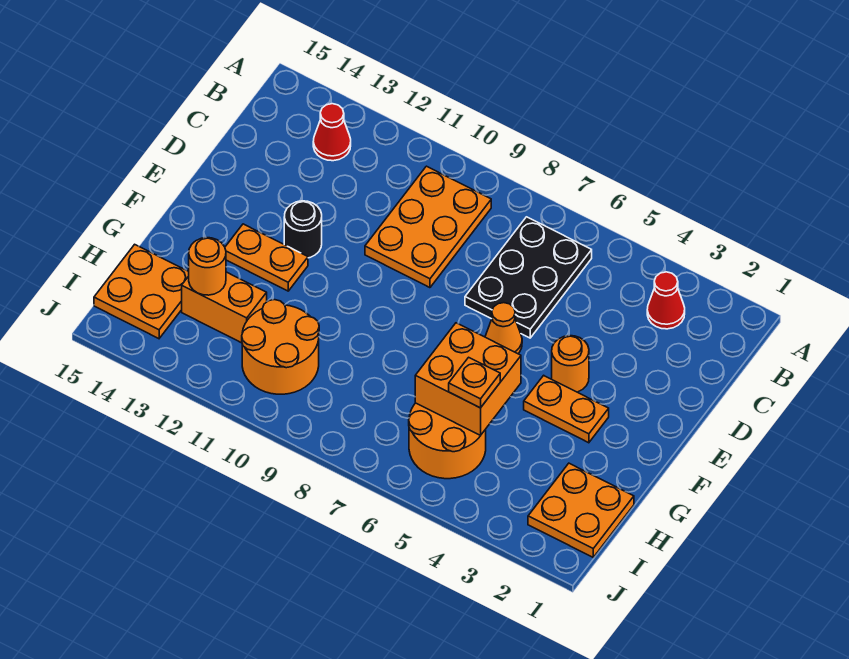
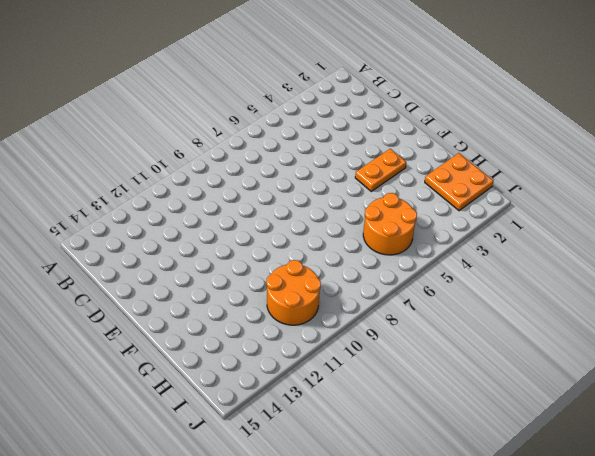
none -> red 1x1 cone [647,272,685,329]
none -> black 2x3 plate [465,217,592,338]
none -> orange 2x3 plate [365,166,491,288]

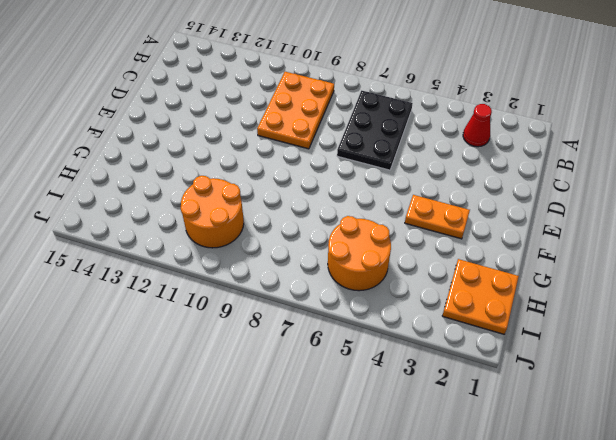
none -> red 1x1 cone [313,104,351,161]
none -> orange 1x1 round brick [552,336,589,392]
none -> orange 1x1 cone [485,303,522,354]

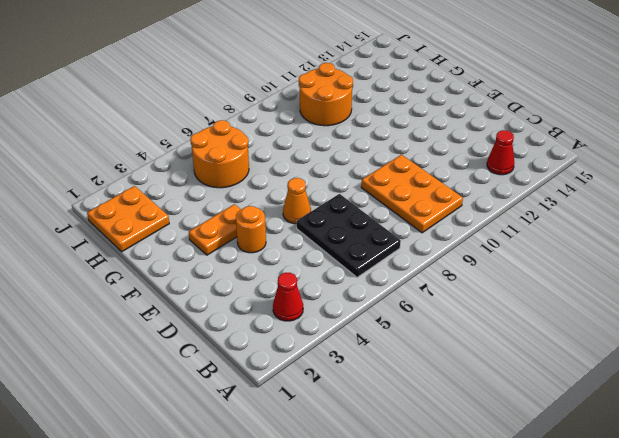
none -> black 1x1 round brick [284,201,322,258]
none -> orange 1x2 plate [225,224,308,291]
none -> orange 1x2 brick [182,272,267,343]

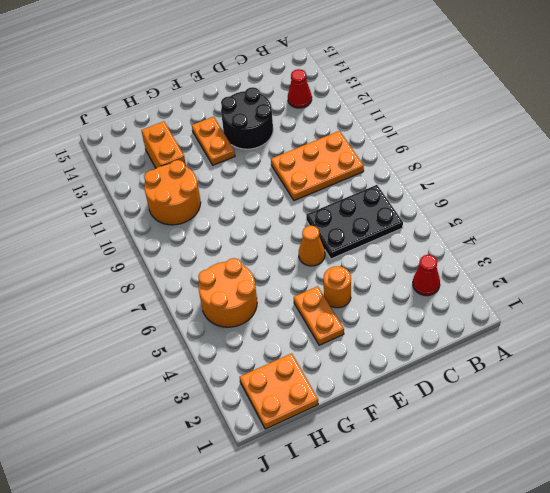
black 2x2 round brick [221,87,273,149] -> black 1x1 round brick [284,201,322,258]
none -> orange 2x2 plate [94,244,189,339]
none -> orange 2x2 brick [415,323,521,436]
none -> orange 1x1 round brick [189,238,226,295]

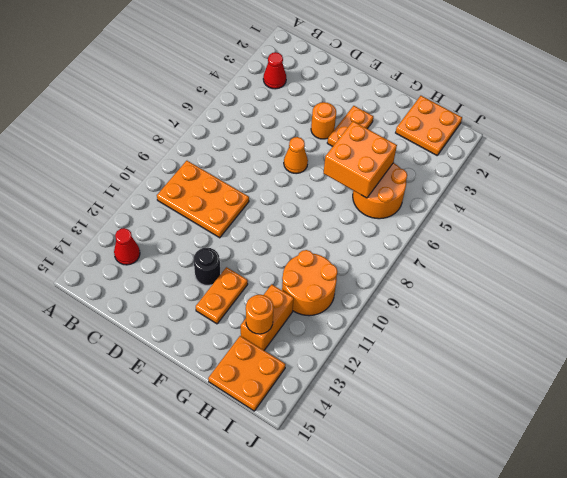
none -> black 2x3 plate [465,217,592,338]
none -> orange 1x1 plate [449,357,500,408]

